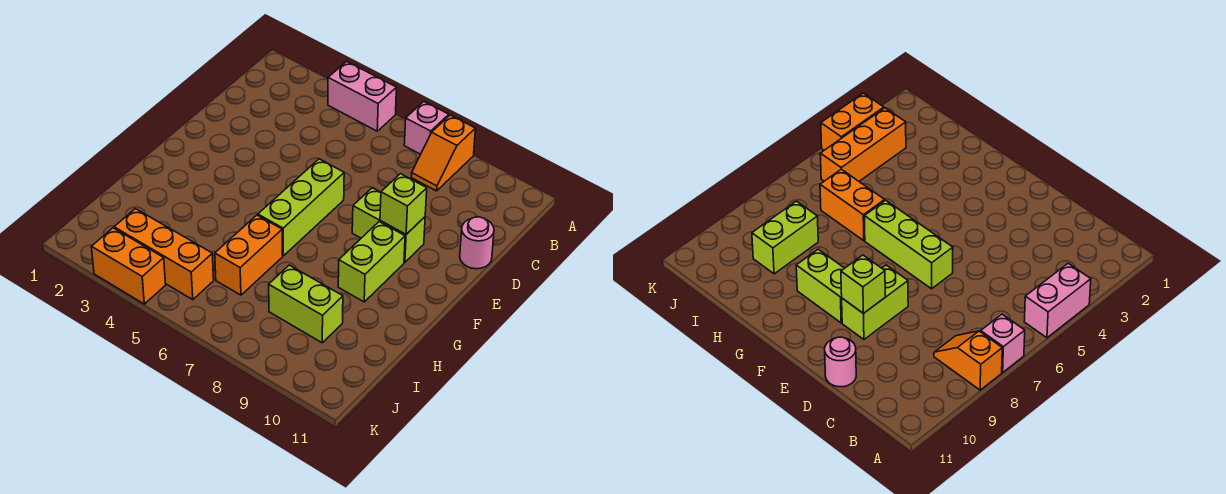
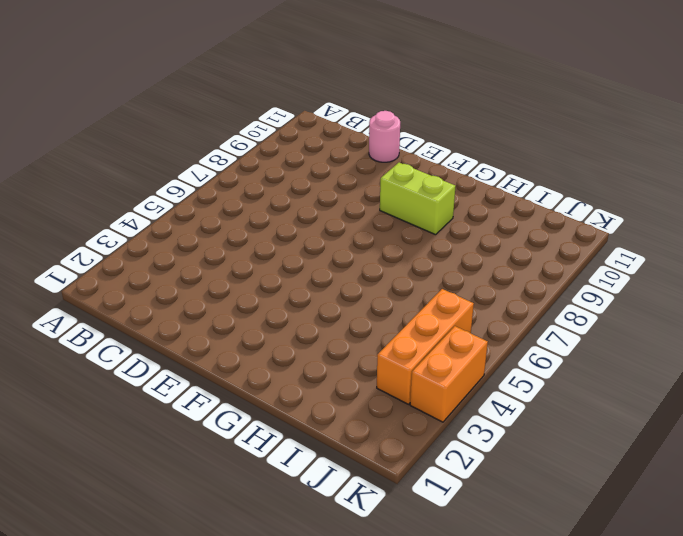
none -> pink 1x2 brick [328,61,397,131]
none -> pink 1x1 brick [404,102,449,154]
none -> orange 1x2 slope [411,115,476,191]

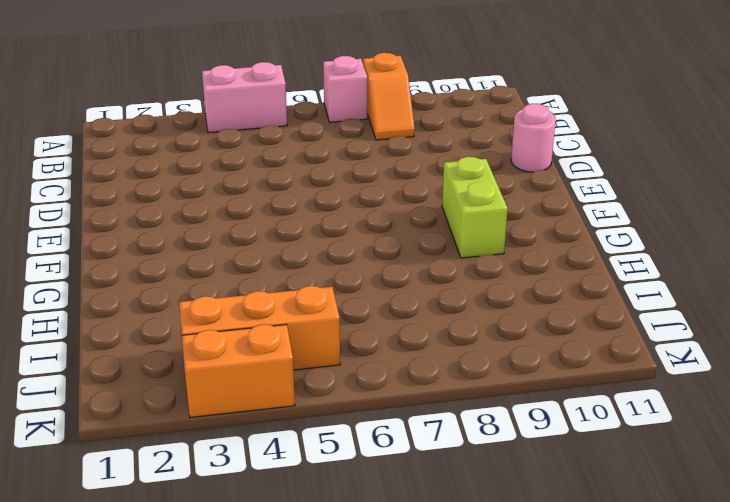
none -> lime 1x3 brick [258,159,344,256]
none -> lime 1x2 brick [352,188,425,262]
none -> orange 1x2 brick [215,215,283,295]

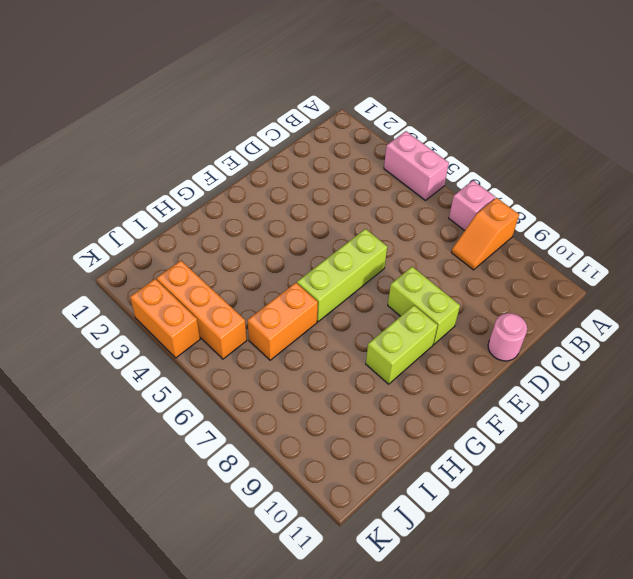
none -> lime 1x2 brick [269,265,343,343]
none -> lime 1x1 brick [380,174,427,234]

